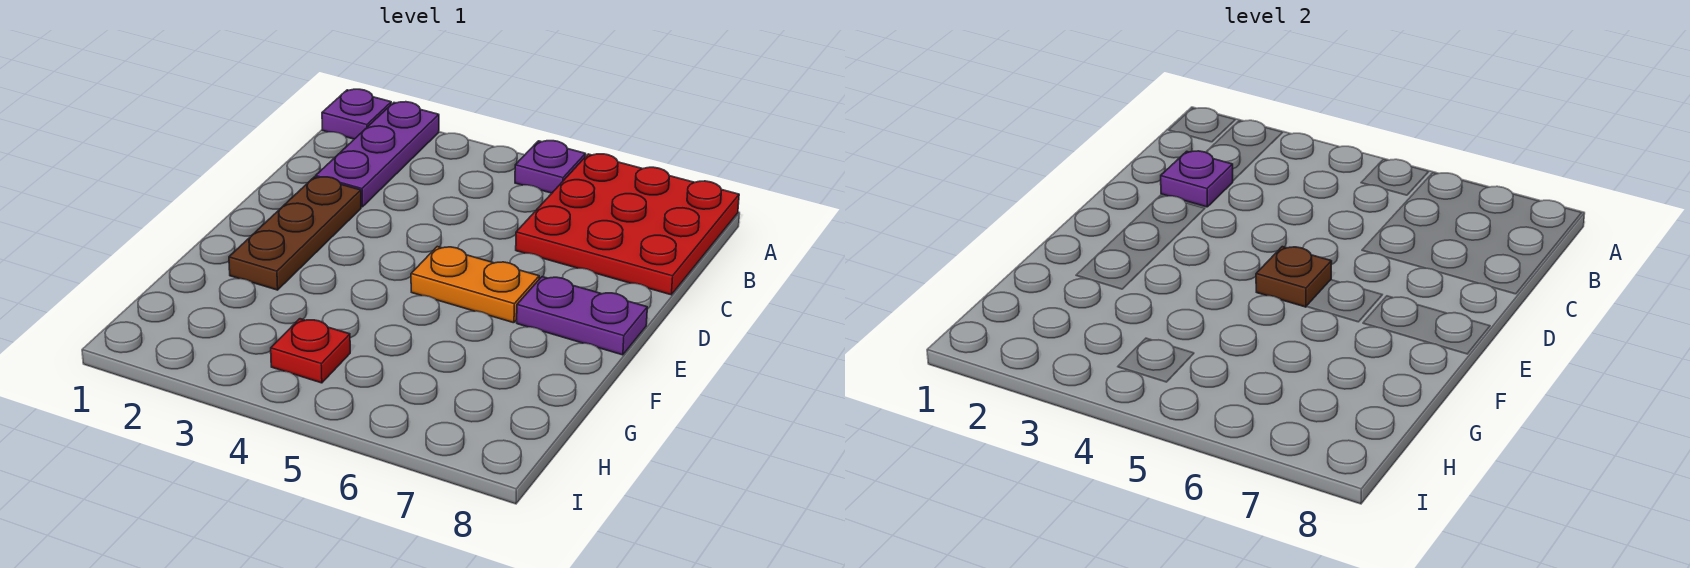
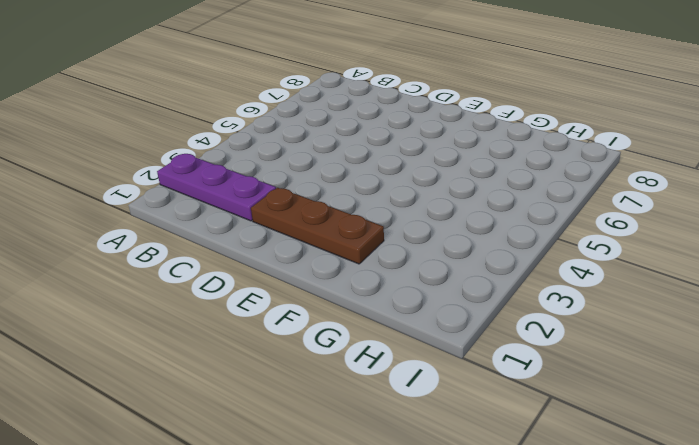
none -> purple 1x1 plate [322,89,391,139]
none -> purple 1x1 plate [515,141,586,193]

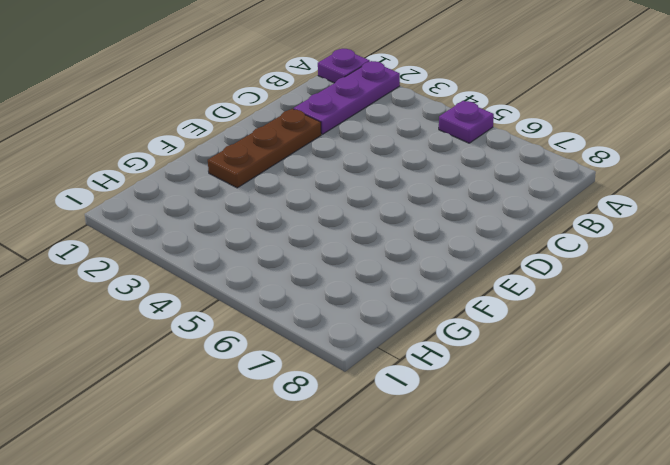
none -> red 3x3 plate [516,154,739,295]
none -> orange 1x2 plate [411,247,539,323]

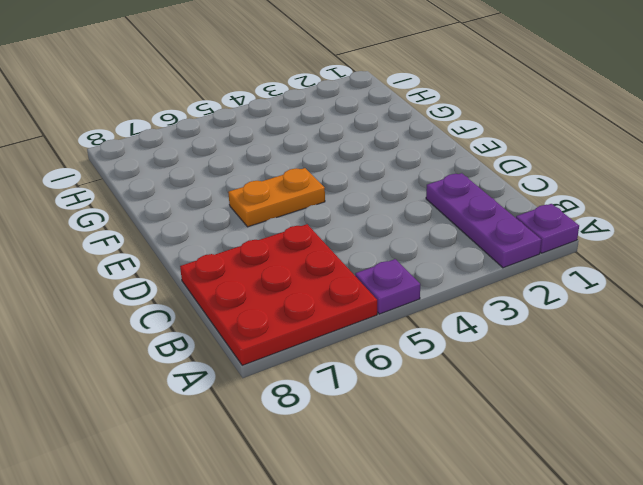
none -> brown 1x3 plate [229,177,361,290]
none -> purple 1x2 plate [517,277,647,355]

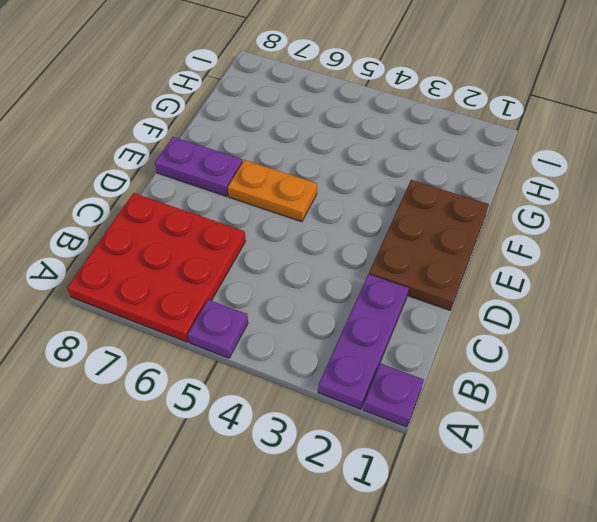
brown 2x3 plate [369,180,489,310] -> brown 1x3 plate [229,177,361,290]
none -> red 1x1 plate [271,319,350,383]
none -> purple 1x1 plate [1161,151,1233,207]

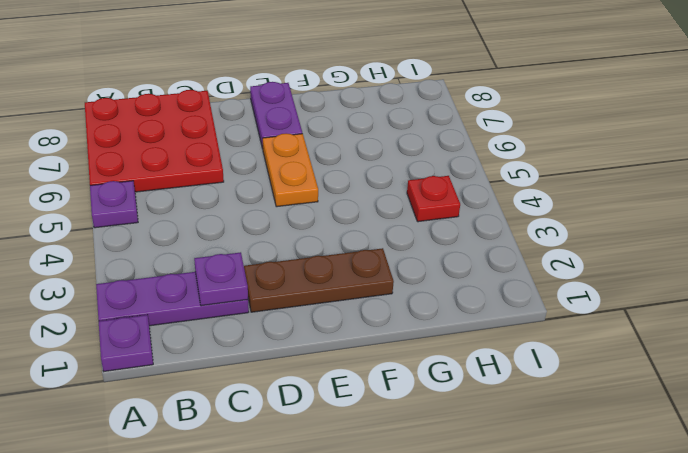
none -> brown 1x1 plate [1256,247,1332,307]

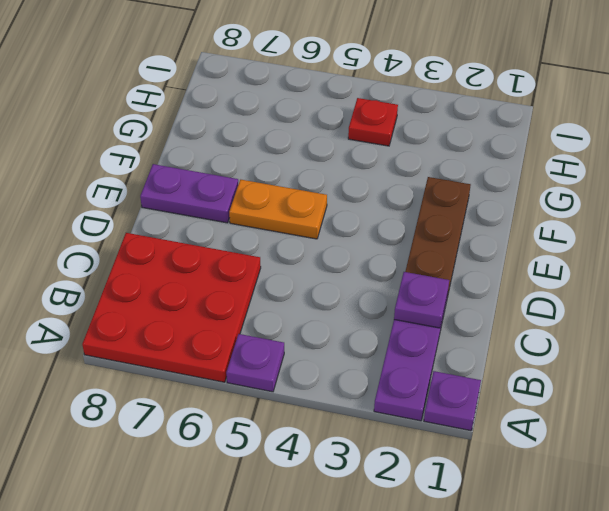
none -> brown 1x1 plate [1256,247,1332,307]

